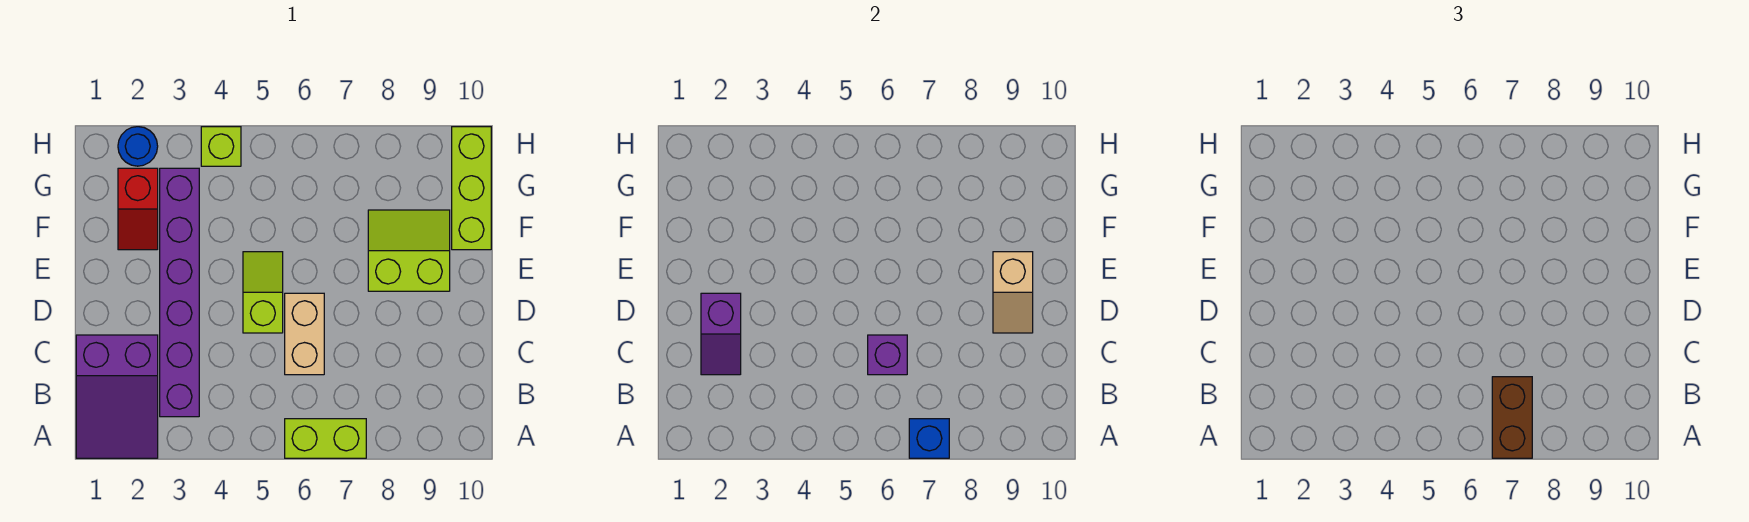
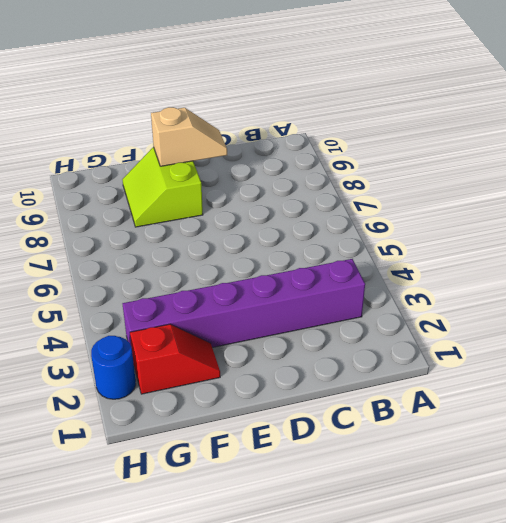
none -> purple 2x3 slope [76,335,158,458]
none -> lime 1x2 brick [285,419,366,458]
none -> tan 1x2 brick [285,293,324,375]

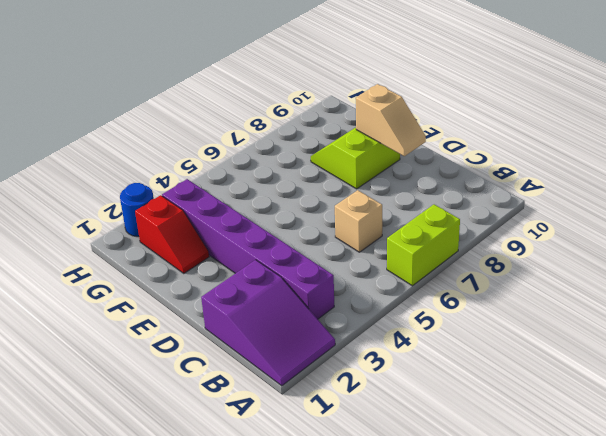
tan 1x1 brick [335,190,382,252] -> tan 1x2 brick [285,293,324,375]
none -> lime 1x2 slope [243,252,283,333]
none -> lime 1x3 brick [452,127,491,250]
none -> lime 1x1 brick [201,127,241,166]

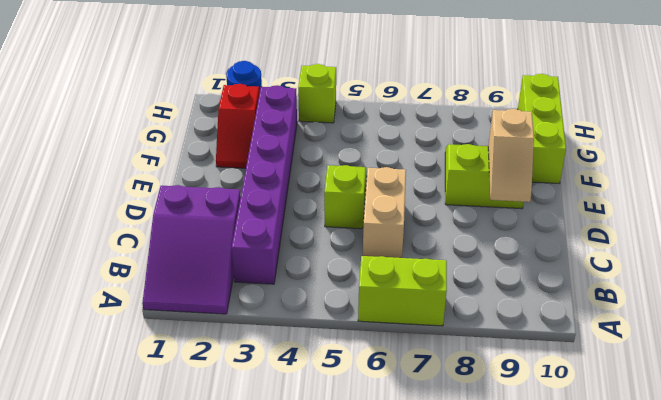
none -> blue 1x1 brick [909,419,949,458]
none -> purple 1x2 slope [701,293,741,375]
none -> purple 1x1 brick [868,335,907,375]

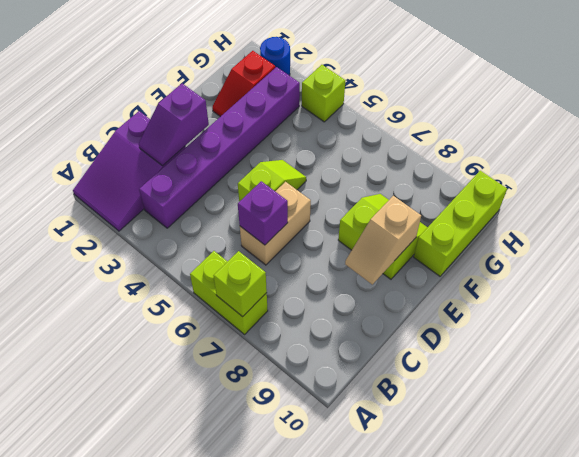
lime 1x1 brick [214,251,267,317] -> blue 1x1 brick [909,419,949,458]
none -> brown 1x2 brick [1492,377,1532,458]

